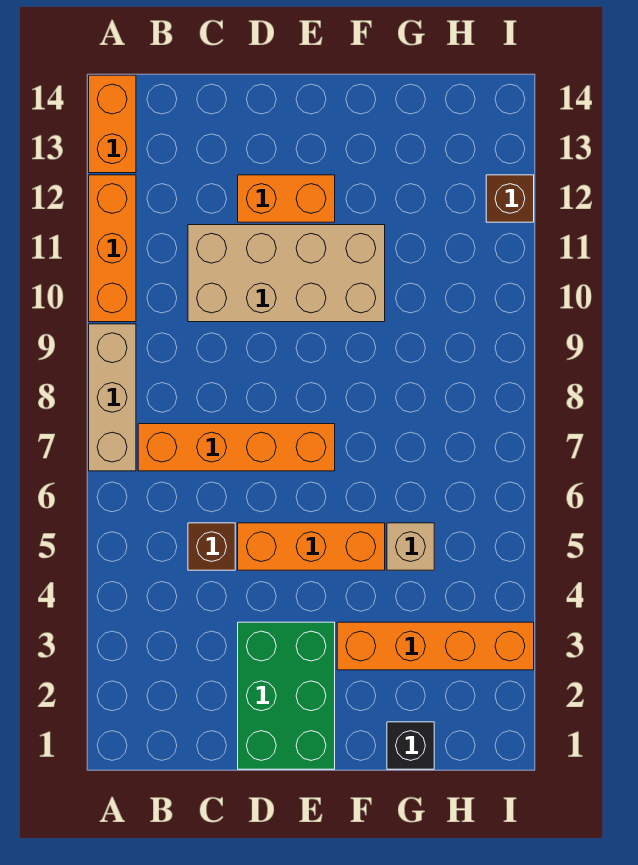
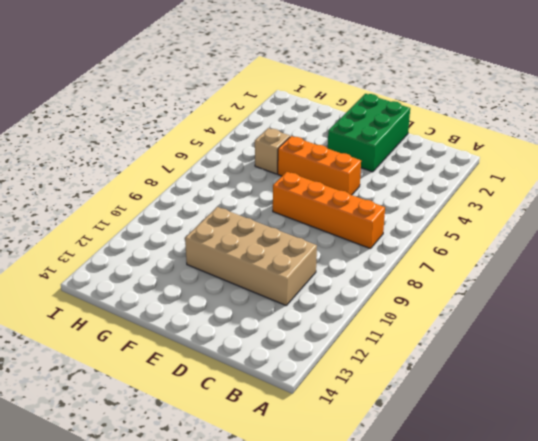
none -> tan 1x3 brick [89,324,136,471]
none -> orange 1x3 brick [89,175,136,322]
none -> orange 1x2 brick [89,75,136,173]

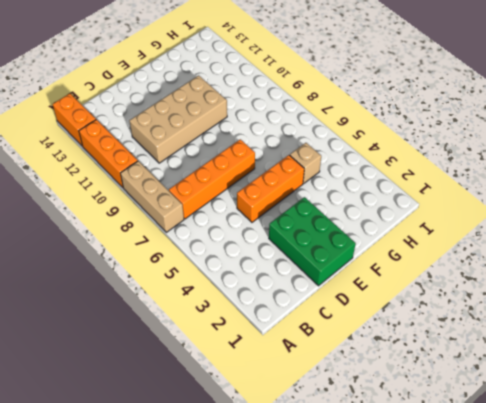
none -> brown 1x1 brick [188,523,235,570]
none -> orange 1x2 brick [238,175,335,222]
none -> orange 1x4 brick [337,622,534,670]

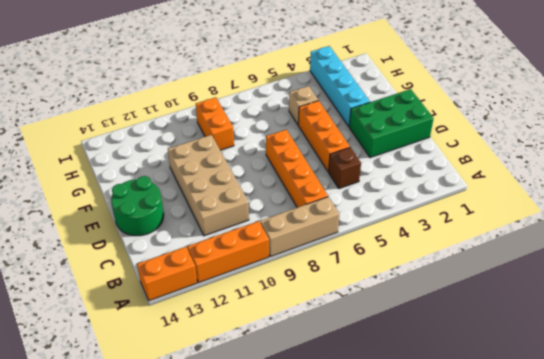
green 2x2 round brick [111,176,164,236] -> none
cyan 1x4 brick [310,46,370,126] -> orange 1x4 brick [337,622,534,670]
orange 1x2 brick [196,97,234,150] -> orange 1x2 brick moved to [238,175,335,222]
none -> black 1x1 brick [387,722,434,769]
none -> brown 1x1 brick [486,175,534,222]

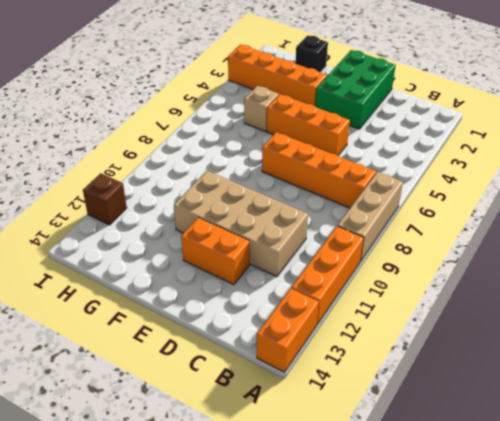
none -> brown 1x1 brick [188,523,235,570]

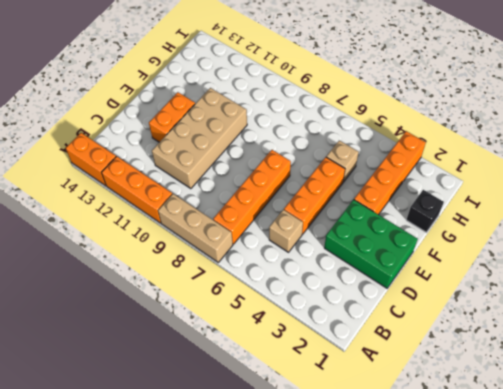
tan 1x1 brick [269,210,303,252] -> brown 1x1 brick [188,523,235,570]
none -> brown 1x1 brick [486,175,534,222]

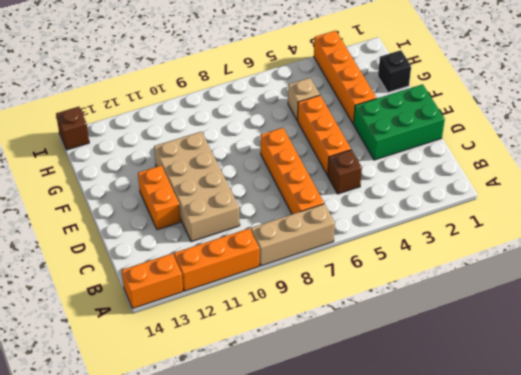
brown 1x1 brick [56,107,89,150] -> brown 1x1 brick moved to [486,175,534,222]

